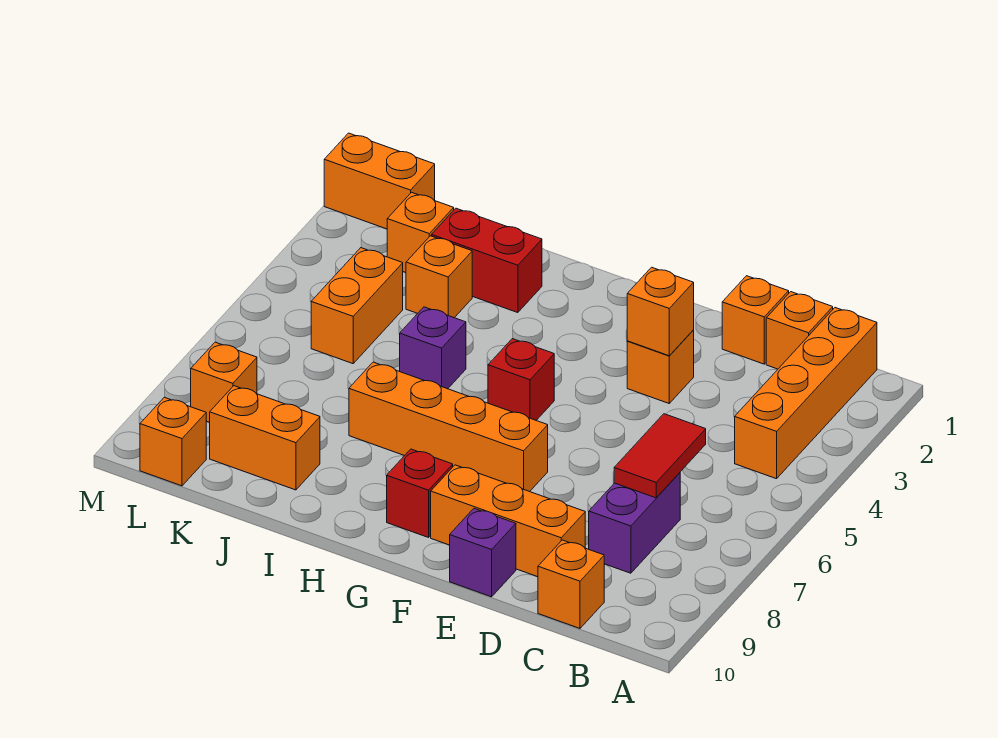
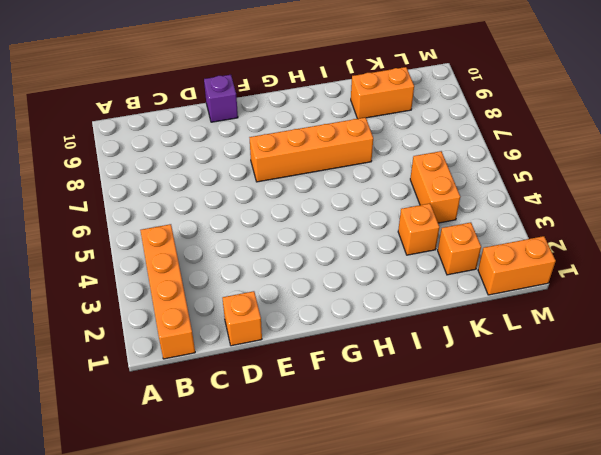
none -> orange 1x1 brick [766,292,833,369]
none -> purple 1x2 brick [589,473,680,573]
none -> orange 1x1 brick [538,540,604,628]

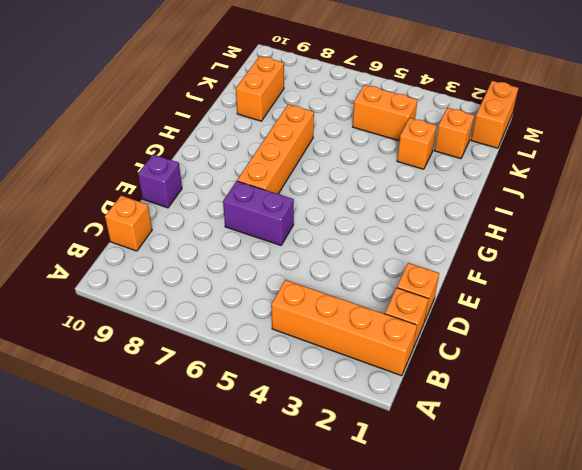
purple 1x2 brick [223,181,294,245] -> purple 1x2 brick moved to [589,473,680,573]
none -> orange 1x3 brick [431,465,585,577]
none -> orange 1x1 brick [627,330,694,403]
none -> red 1x1 brick [488,339,554,420]

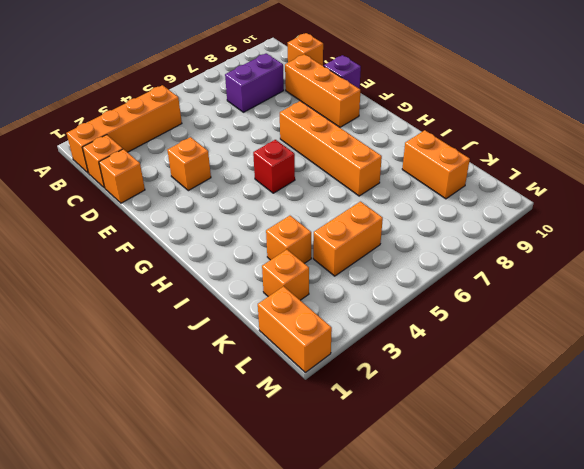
none -> red 1x1 brick [387,449,453,537]
none -> red 1x2 brick [432,208,542,313]
none -> purple 1x1 brick [400,307,466,389]

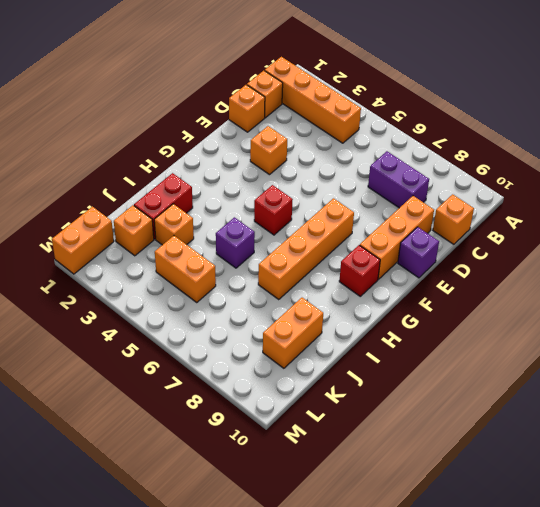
none -> orange 1x1 brick [191,342,257,422]
none -> orange 1x1 brick [140,397,206,486]
none -> red 1x2 tile [614,414,706,498]

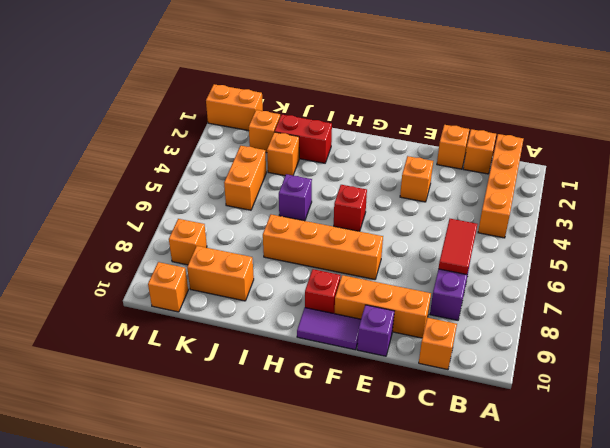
purple 1x2 tile [297,308,361,350] -> none
none -> orange 1x1 brick [627,267,694,356]

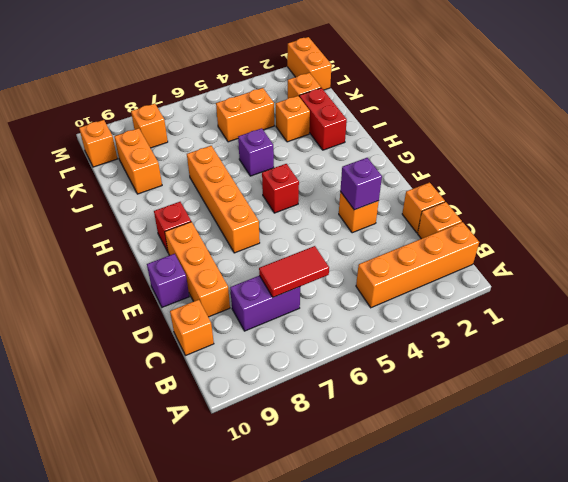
purple 1x1 brick [340,158,382,210] -> orange 1x1 brick [627,267,694,356]

